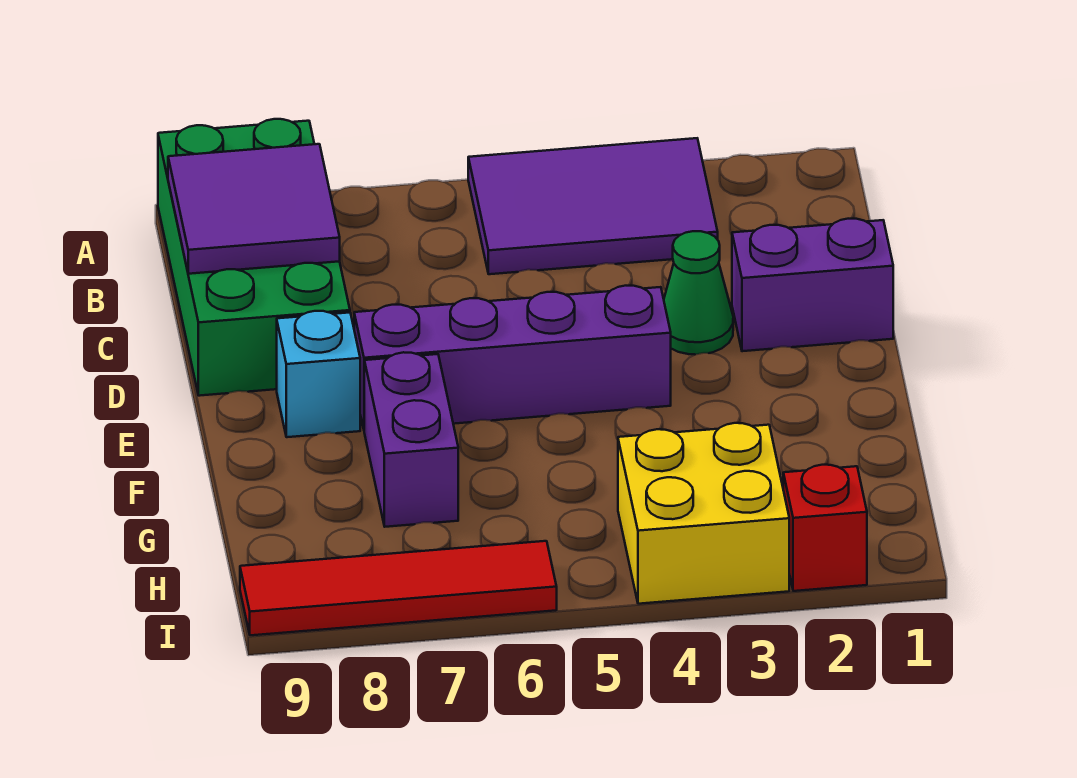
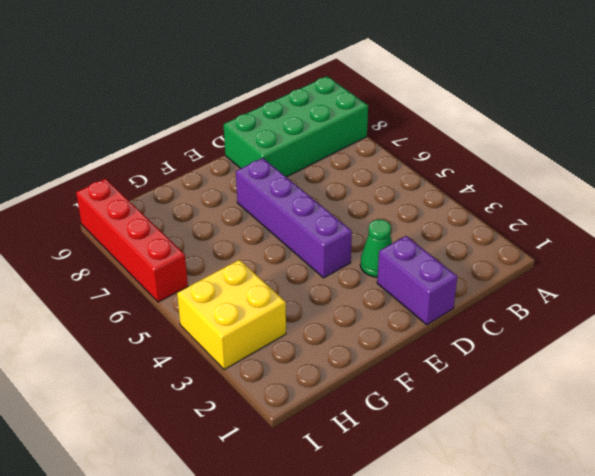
red 1x4 brick [76,179,188,302] -> red 1x4 tile [240,541,557,635]
none -> purple 2x3 tile [468,138,718,274]
none -> cyan 1x1 brick [277,311,360,437]

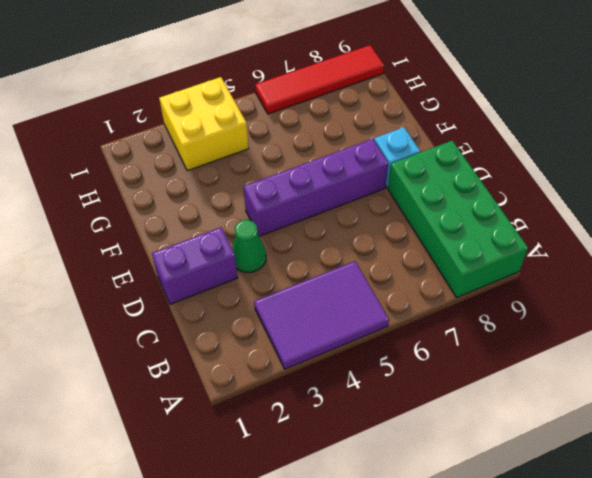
none -> purple 1x2 brick [364,352,458,527]
none -> red 1x1 brick [783,465,867,591]

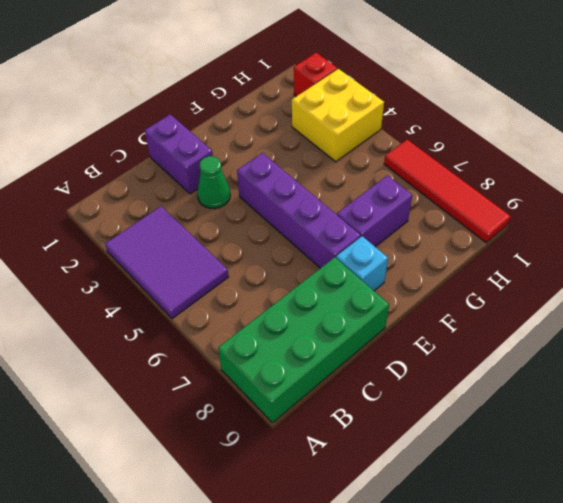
none -> purple 2x2 tile [168,144,340,274]

